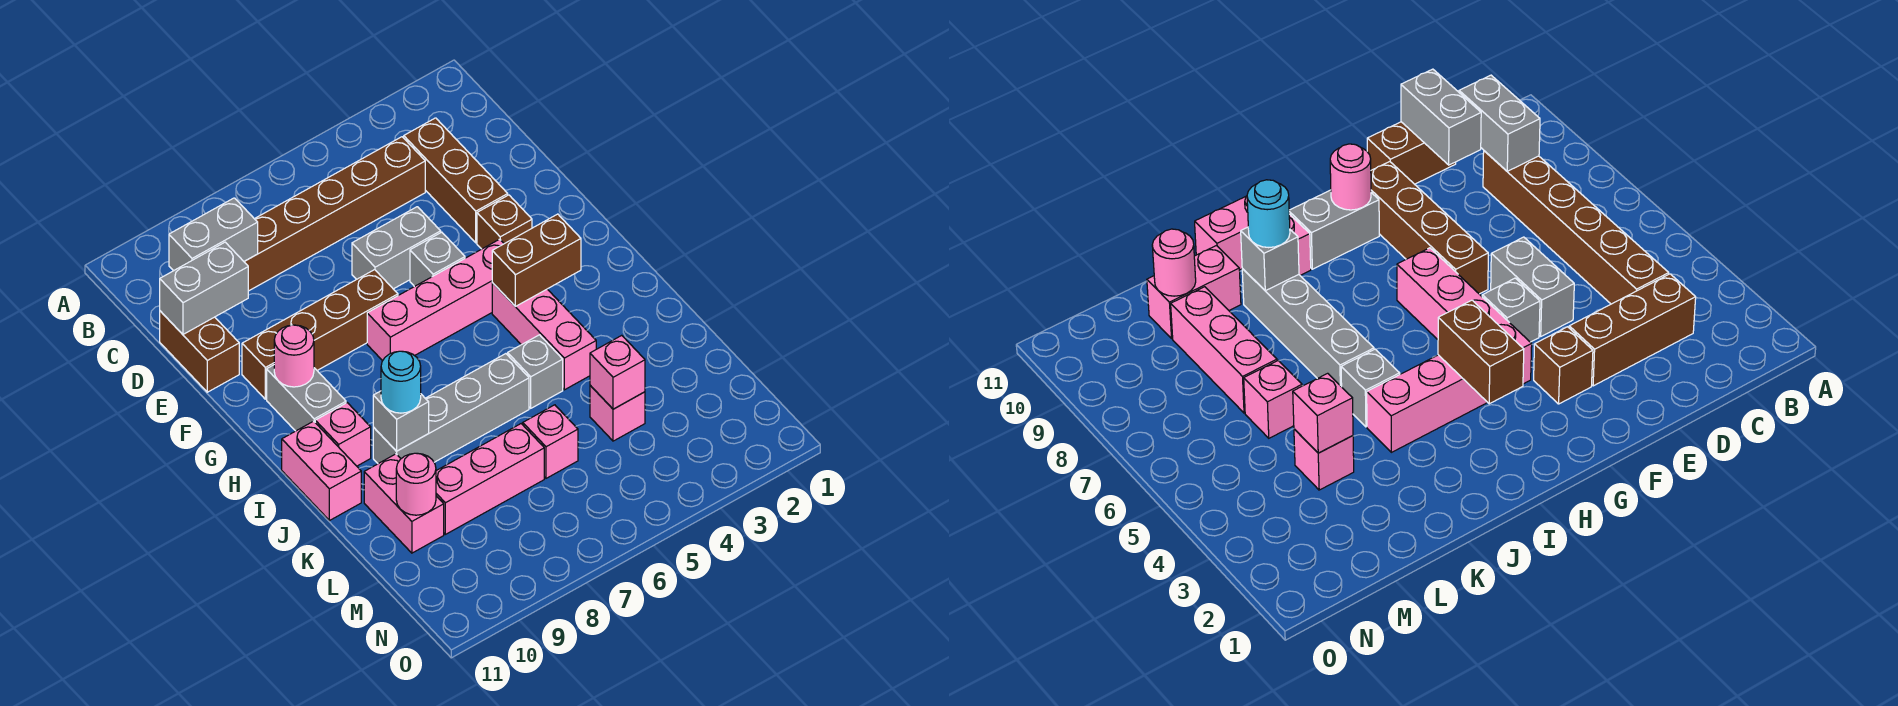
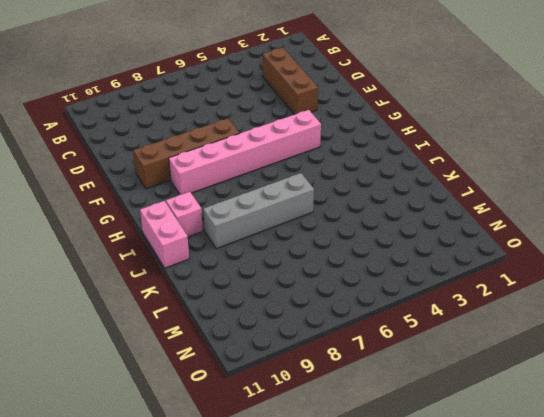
pink 1x6 brick [169,110,321,194] -> pink 1x4 brick [367,239,504,361]
none -> brown 1x6 brick [244,137,425,291]
none -> brown 1x2 brick [160,311,239,392]
none -> grey 1x2 brick [352,207,441,289]

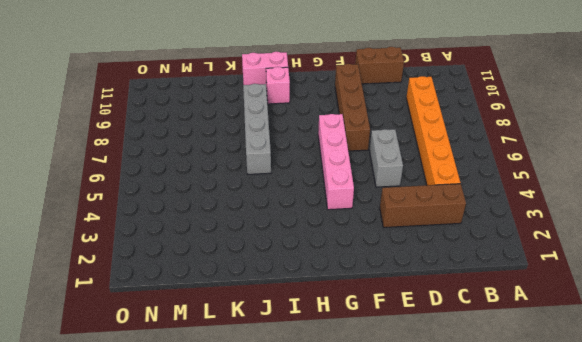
orange 1x6 brick [406,76,460,185] -> brown 1x6 brick [244,137,425,291]
none -> brown 1x1 brick [477,195,532,249]
none -> grey 1x1 brick [410,232,465,287]
none -> grey 1x2 brick [267,365,346,431]

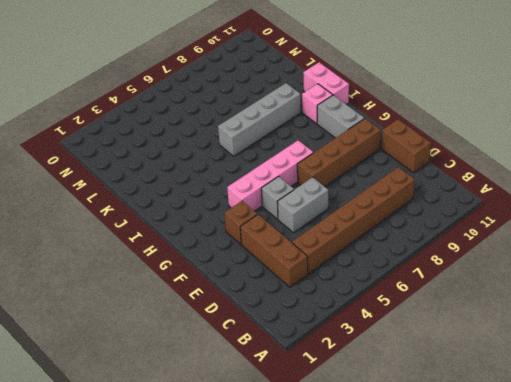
none -> pink 1x3 brick [492,283,596,390]
none -> grey 1x1 brick [508,335,563,408]
none -> pink 1x2 brick [364,454,444,553]

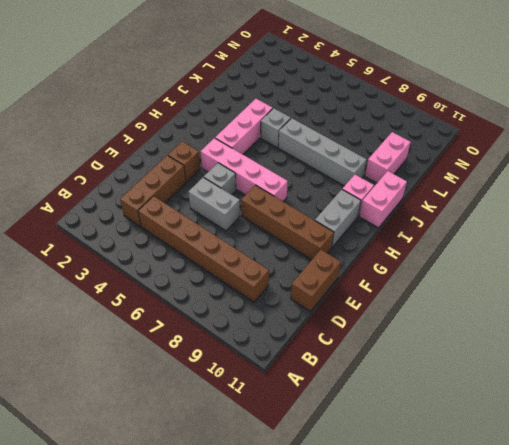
none -> pink 1x1 brick [590,385,645,441]
none -> pink 1x1 brick [523,405,578,478]
none -> pink 1x3 brick [436,424,544,534]

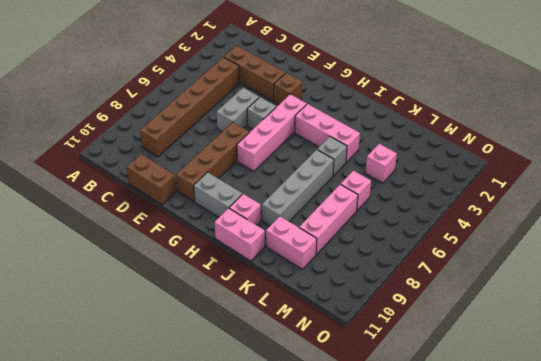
none -> grey 1x2 brick [169,198,258,271]
none -> grey 1x2 brick [160,242,248,334]
none -> pink 1x1 round brick [274,325,314,387]

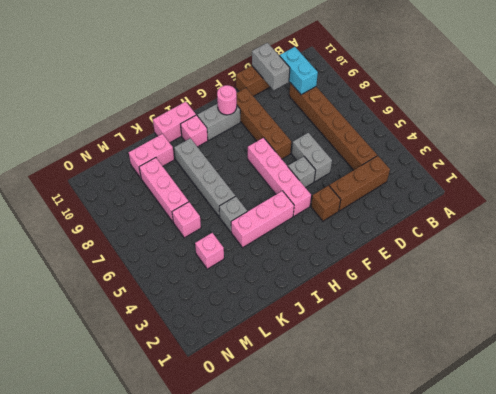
cyan 1x2 brick [280,47,318,95] -> grey 1x2 brick [169,198,258,271]
none -> brown 1x2 brick [492,214,581,306]
none -> grey 1x1 brick [373,391,429,451]
none -> pink 1x1 brick [590,335,645,409]

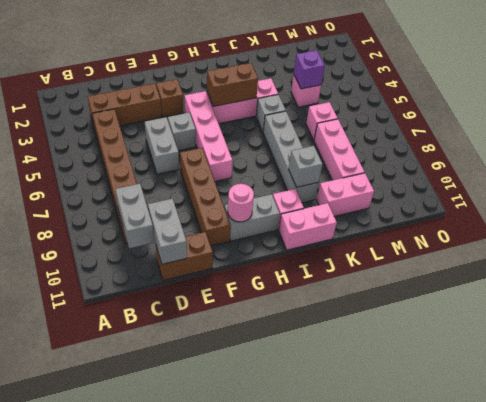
brown 1x2 brick [207,63,258,106] -> brown 1x2 brick turned to [492,214,581,306]
purple 1x1 brick [294,50,325,89] -> pink 1x1 brick [590,335,645,409]
none -> pink 1x1 round brick [396,453,436,515]
none -> cyan 1x1 round brick [381,351,421,413]

